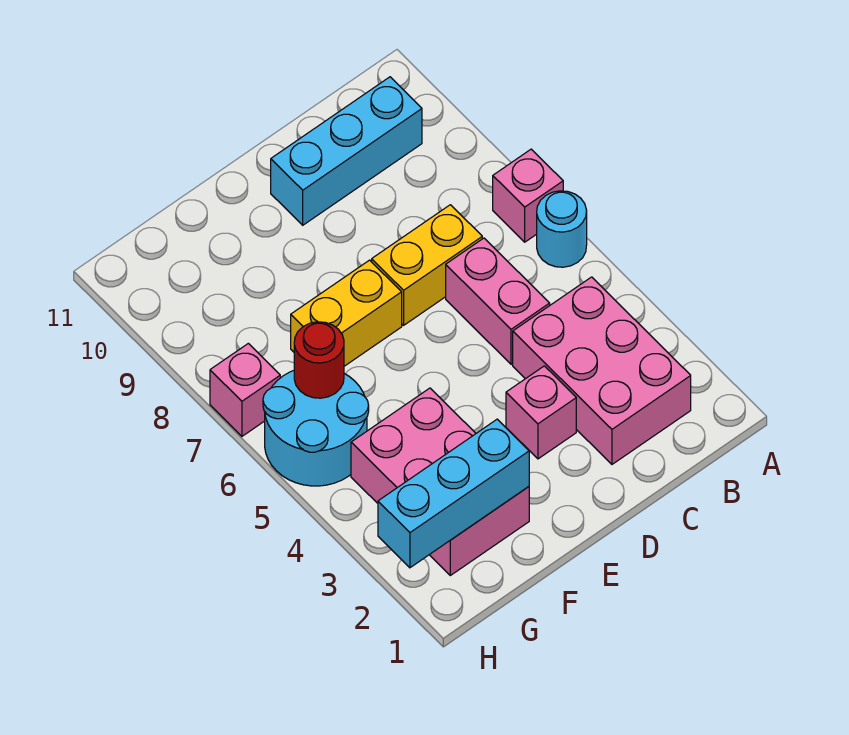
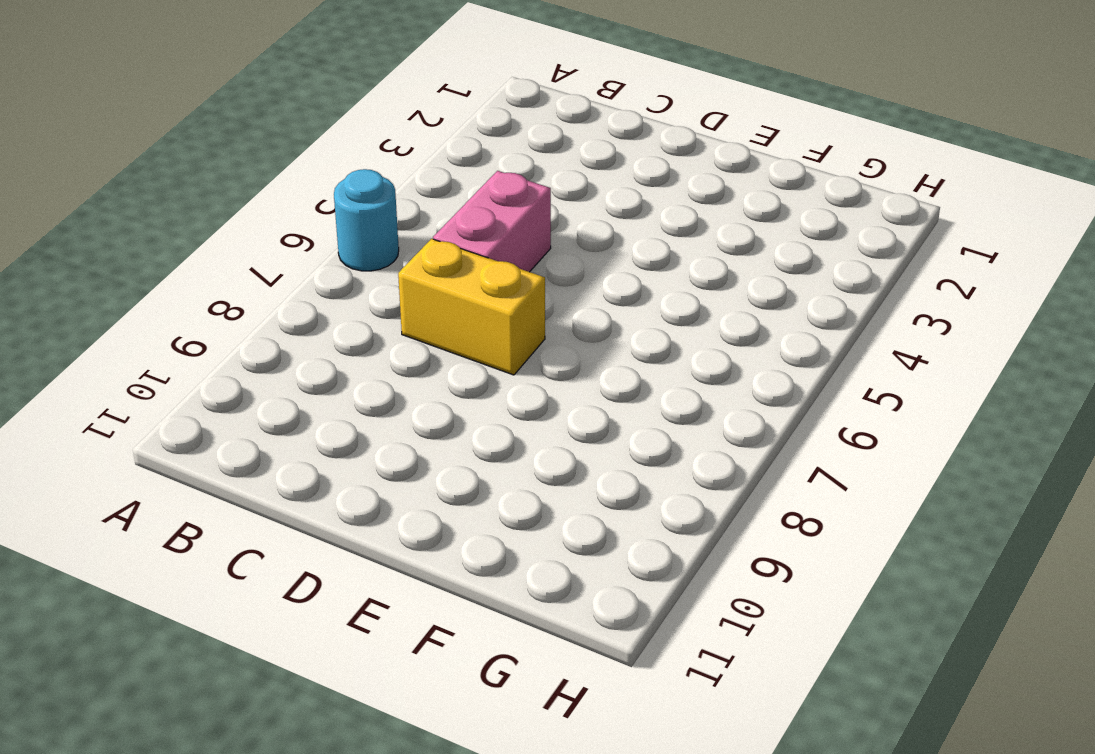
none -> pink 1x1 brick [493,149,563,242]
none -> pink 2x3 brick [513,277,691,464]
none -> cyan 1x3 brick [271,77,422,225]

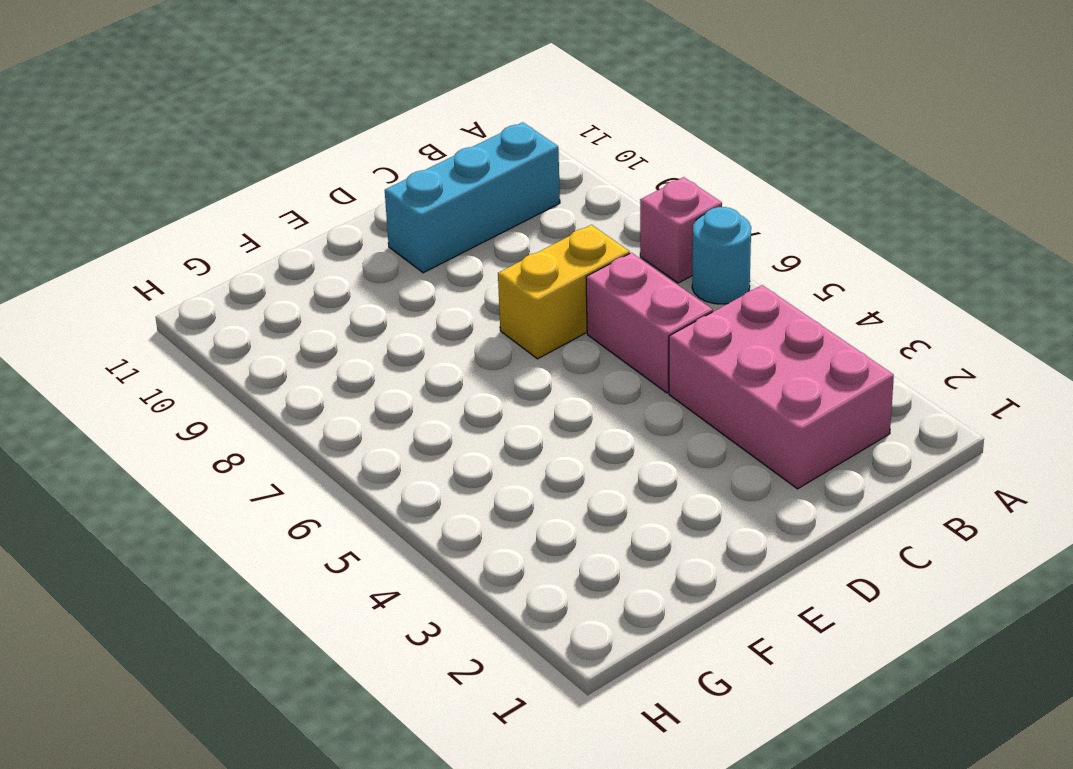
none -> pink 1x1 brick [506,366,576,459]
none -> yellow 1x2 brick [291,260,402,366]
none -> pink 2x3 brick [351,388,529,575]

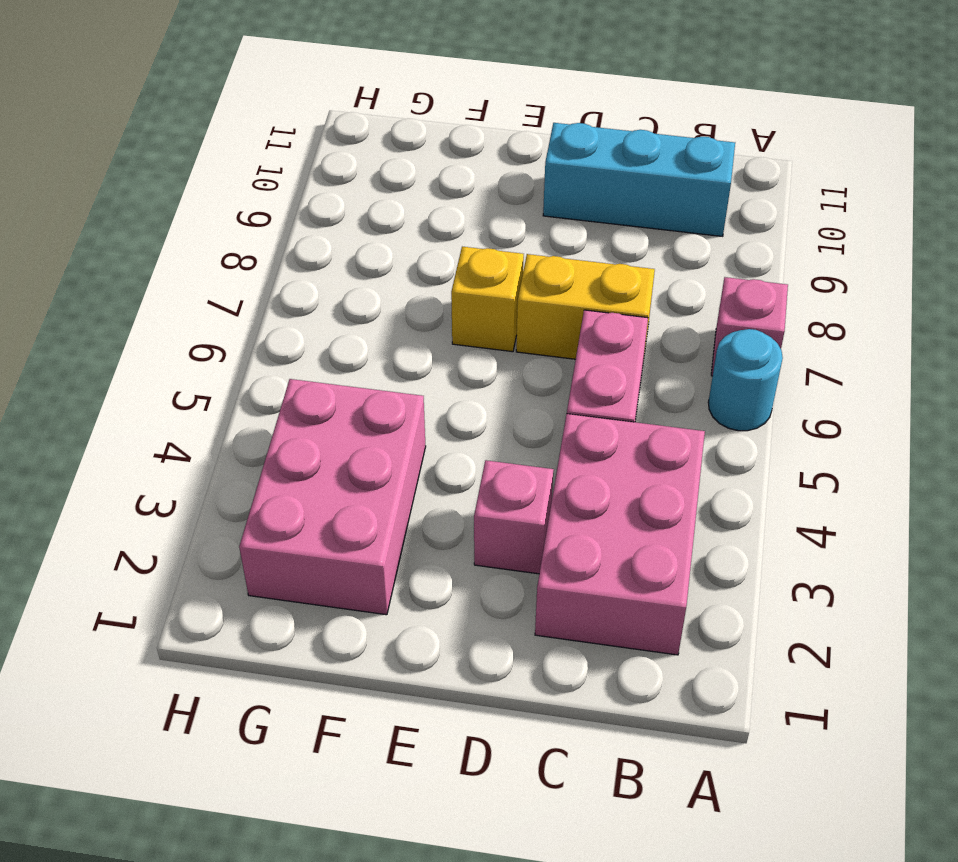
yellow 1x1 brick [451,247,524,352] -> yellow 1x2 brick [291,260,402,366]
none -> cyan 2x2 round brick [263,371,369,486]
none -> pink 1x1 brick [210,343,280,436]
none -> cyan 1x3 brick [378,419,529,568]

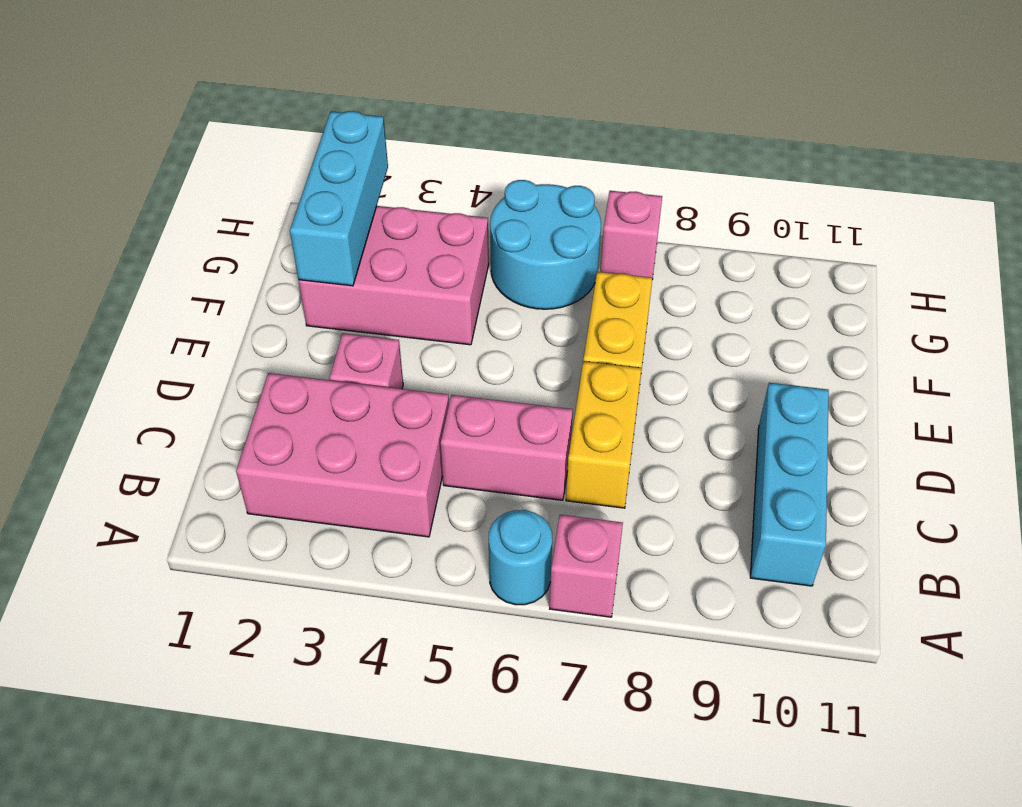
none -> red 1x1 round brick [294,322,344,398]

